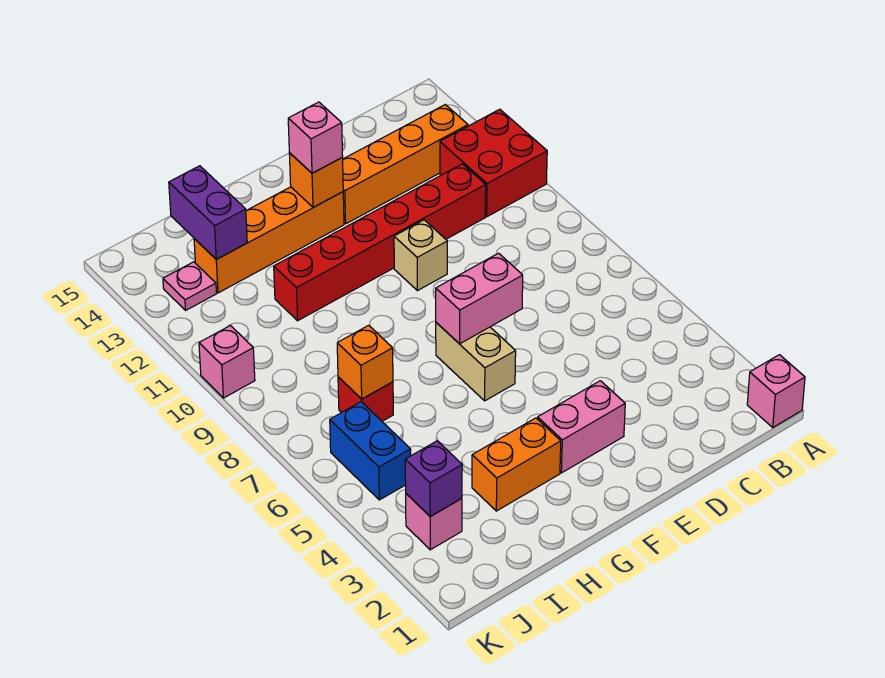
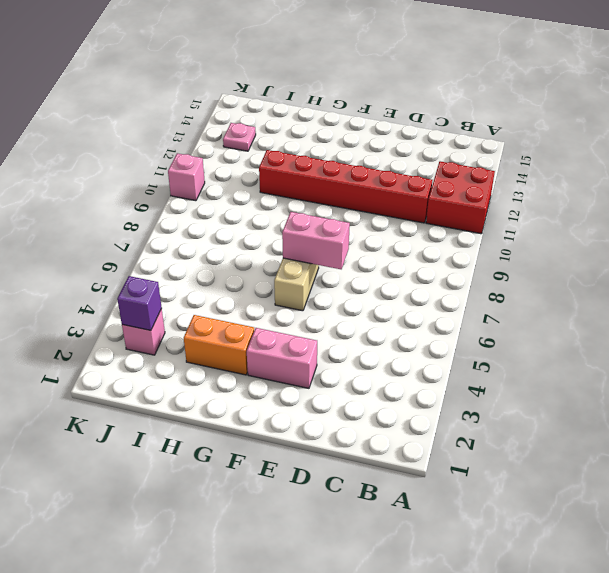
none -> pink 1x1 brick [747,355,805,427]
none -> orange 1x4 brick [343,105,468,224]
none -> tan 1x1 brick [394,220,447,291]

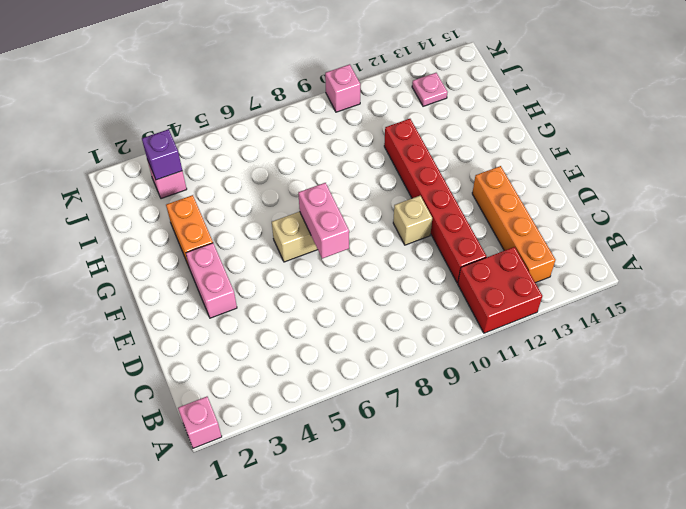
none -> orange 1x4 brick [194,187,344,293]
none -> red 1x1 brick [338,377,393,421]
none -> blue 1x2 brick [330,402,411,500]

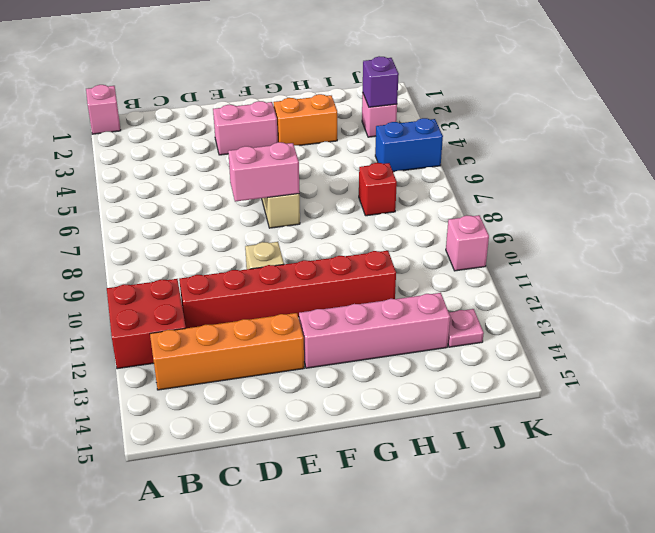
pink 1x4 brick [299,293,450,368] -> orange 1x4 brick [194,187,344,293]
blue 1x2 brick [375,118,443,172] -> blue 1x2 brick turned to [330,402,411,500]
none -> orange 1x1 brick [289,153,343,207]
none -> orange 1x1 brick [337,325,393,399]
none -> purple 1x2 brick [169,166,247,259]

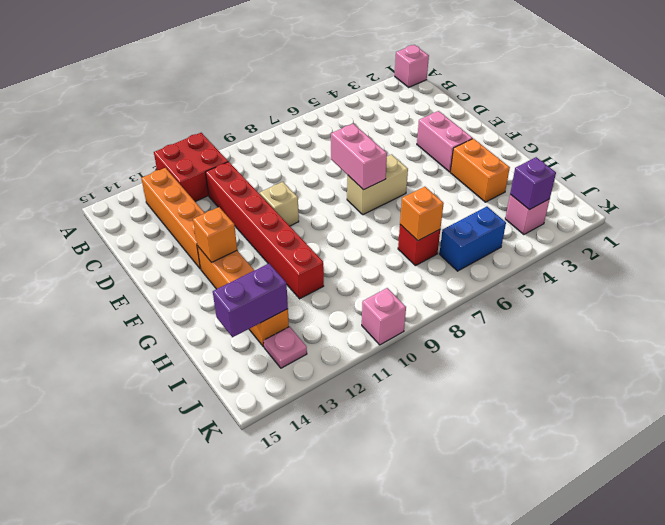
none -> pink 1x1 brick [288,102,343,173]

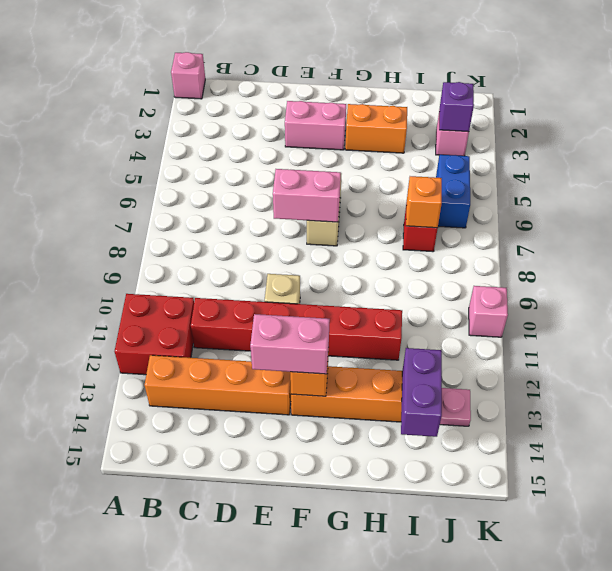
pink 1x2 brick [250,314,330,374] -> pink 1x1 brick [288,102,343,173]

